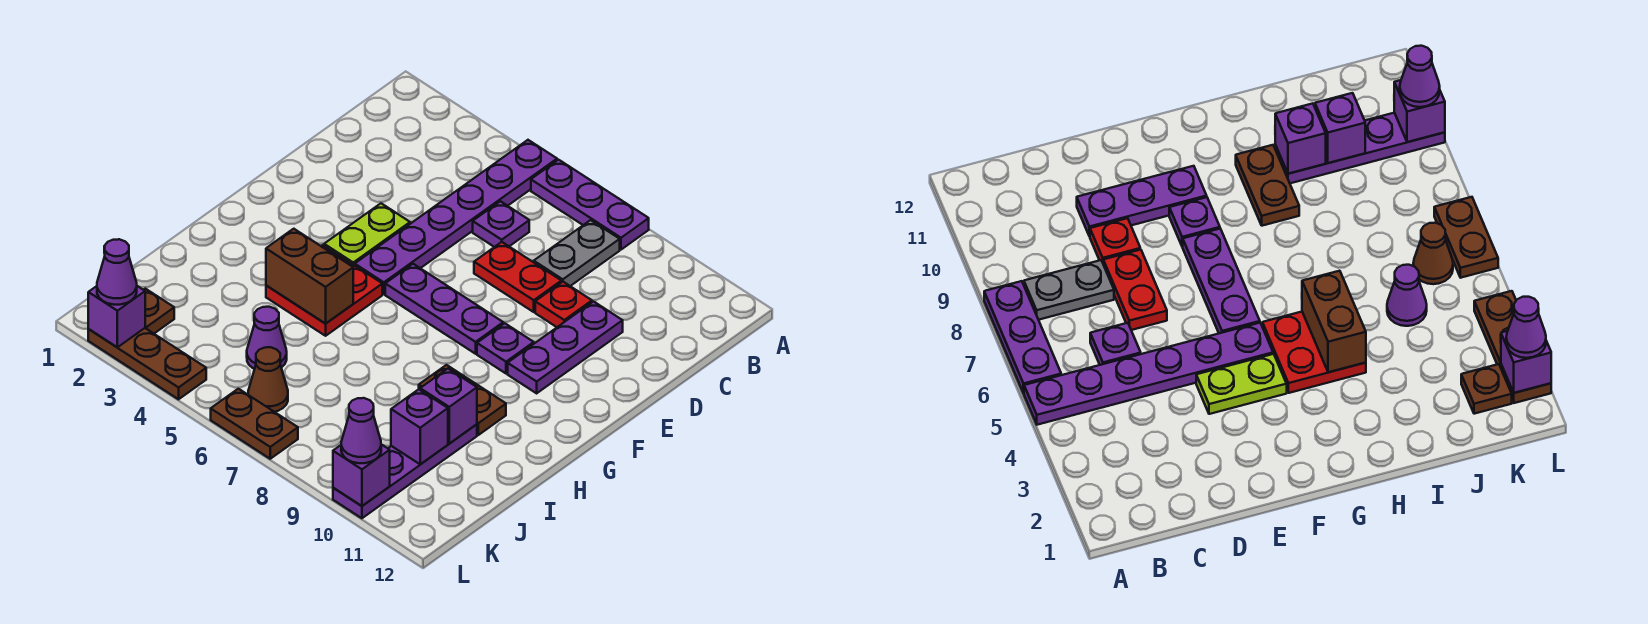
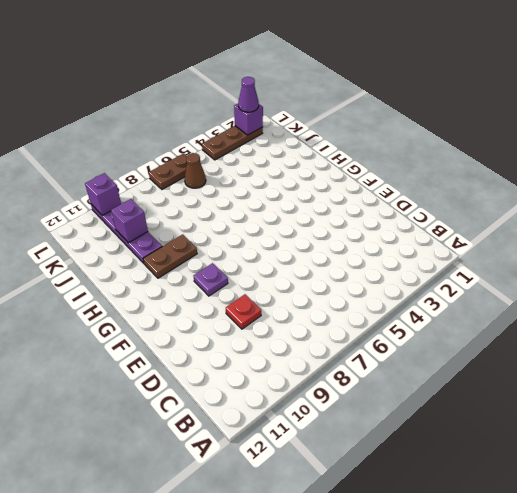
none -> purple 1x6 plate [355,140,557,294]
none -> purple 1x3 plate [531,160,649,250]
none -> grey 1x2 plate [534,220,620,286]

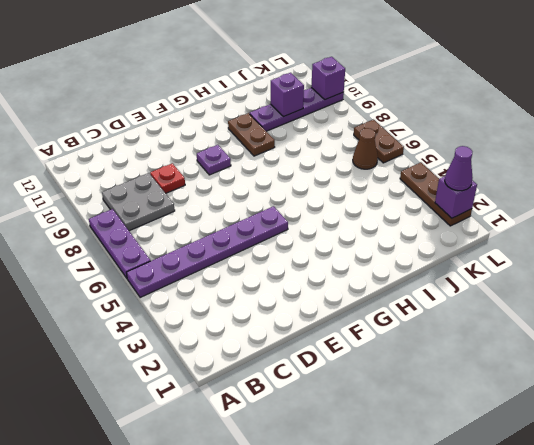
grey 2x2 plate [102,173,175,231] -> grey 1x2 plate [534,220,620,286]
none -> purple 1x1 plate [473,201,529,247]
none -> red 1x2 plate [474,242,561,312]
none -> purple 1x3 plate [508,302,623,393]

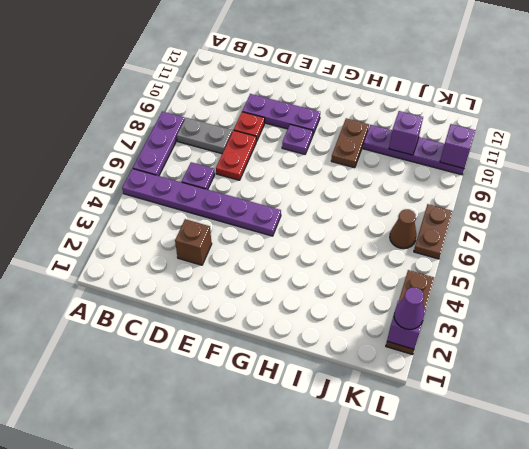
brown 1x1 brick [175,219,212,265] -> none
none -> lime 1x2 plate [324,203,410,265]
none -> purple 1x3 plate [385,264,503,354]
none -> red 2x2 plate [266,245,382,336]

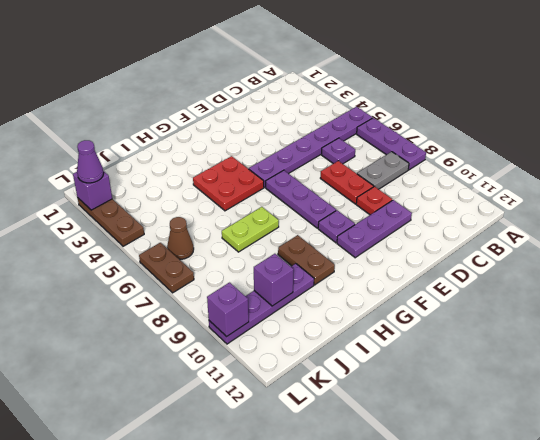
lime 1x2 plate [222,207,279,252] -> lime 1x2 plate moved to [324,203,410,265]
none -> purple 1x1 cone [247,307,287,369]
none -> brown 1x1 plate [144,289,174,333]
none -> brown 1x2 brick [266,229,353,323]

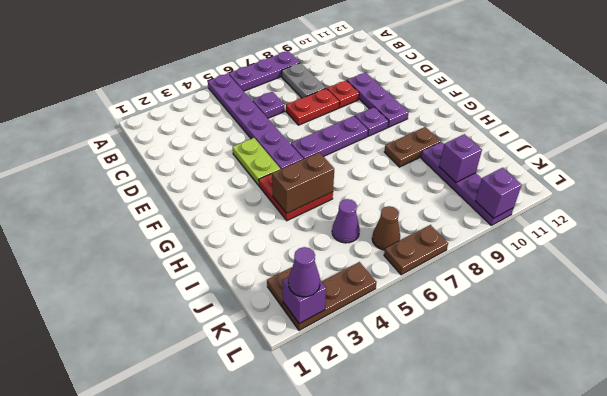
none -> purple 1x1 brick [420,369,477,444]
none -> purple 1x1 cone [341,398,381,463]

